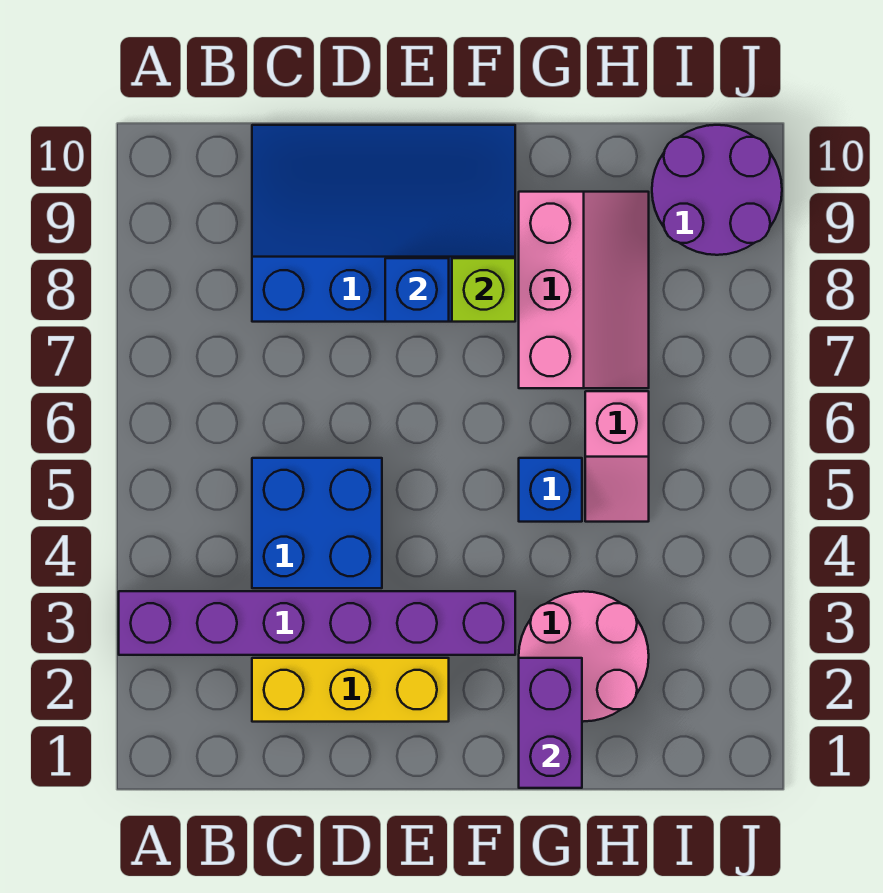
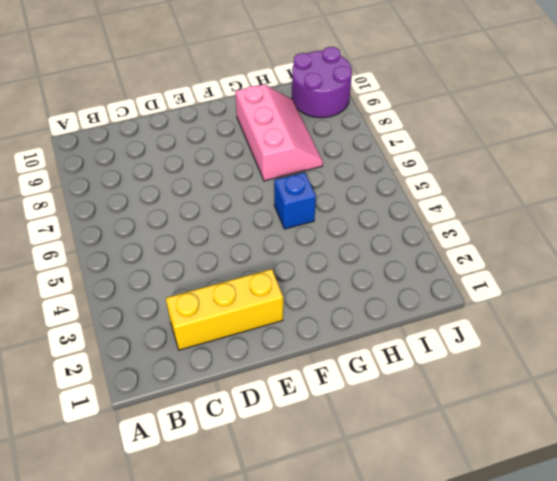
none -> purple 1x6 brick [119,591,515,655]
none -> blue 2x2 brick [252,458,382,588]
none -> blue 3x4 slope [252,125,515,322]

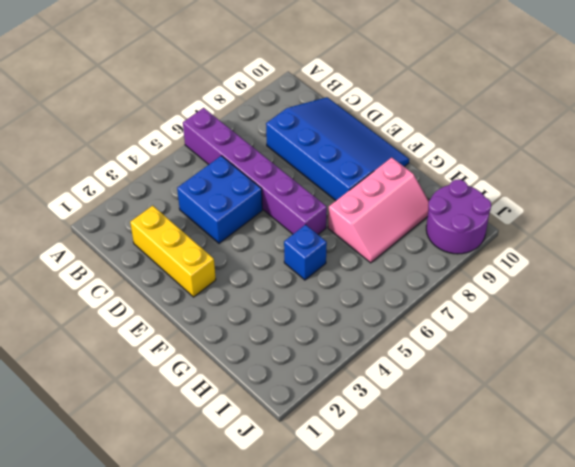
purple 1x6 brick [183,108,327,234] -> purple 1x6 brick moved to [119,591,515,655]
none -> pink 2x2 round brick [519,591,649,721]
none -> pink 1x2 slope [585,391,649,522]
none -> blue 1x1 brick [385,258,449,322]

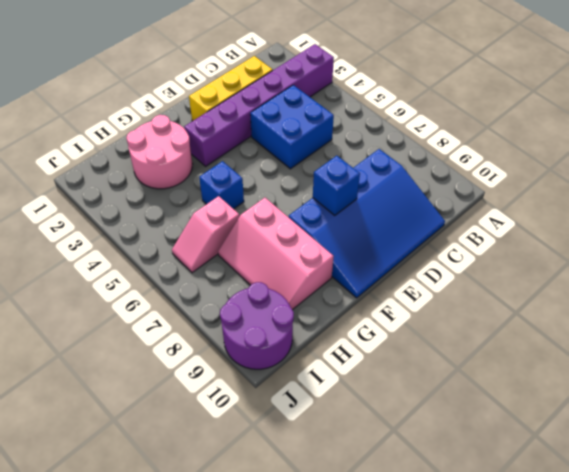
pink 1x2 slope [172,196,239,273] -> pink 1x2 slope turned to [585,391,649,522]
none -> lime 1x1 brick [452,258,515,322]
none -> purple 1x2 brick [519,658,582,788]

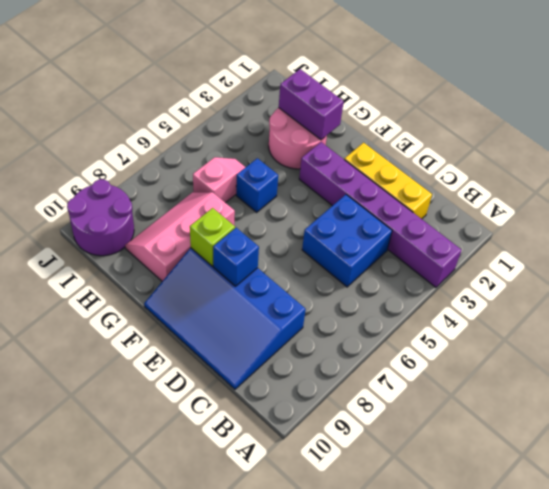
purple 1x2 brick [279,69,344,140] -> purple 1x2 brick turned to [519,658,582,788]

